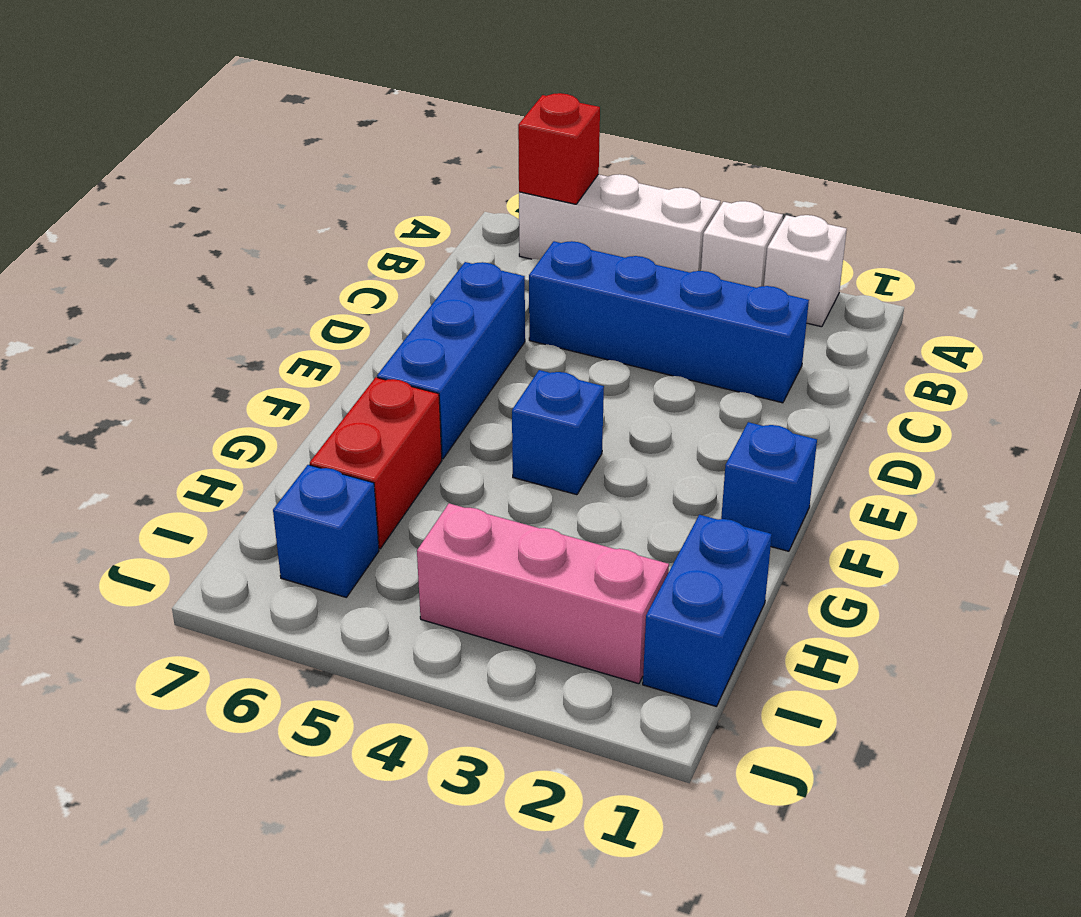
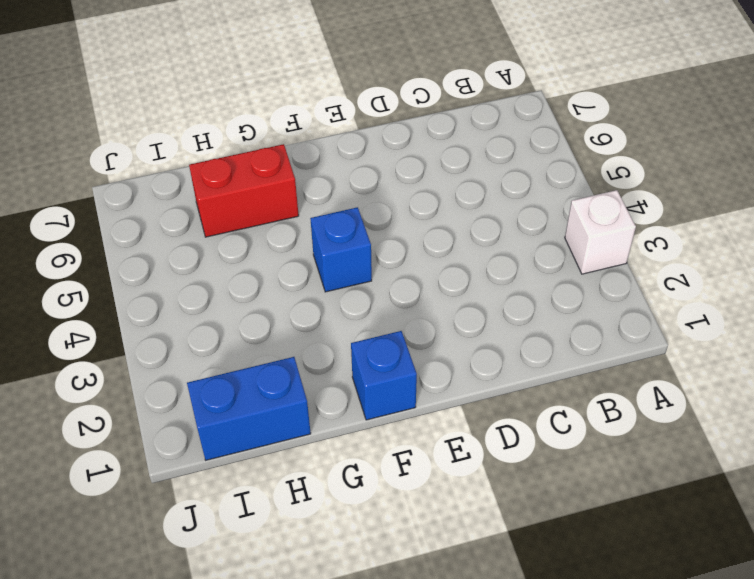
none -> white 1x1 brick [764,215,847,327]
none -> white 1x3 brick [519,174,720,272]
none -> blue 1x4 brick [529,241,809,403]

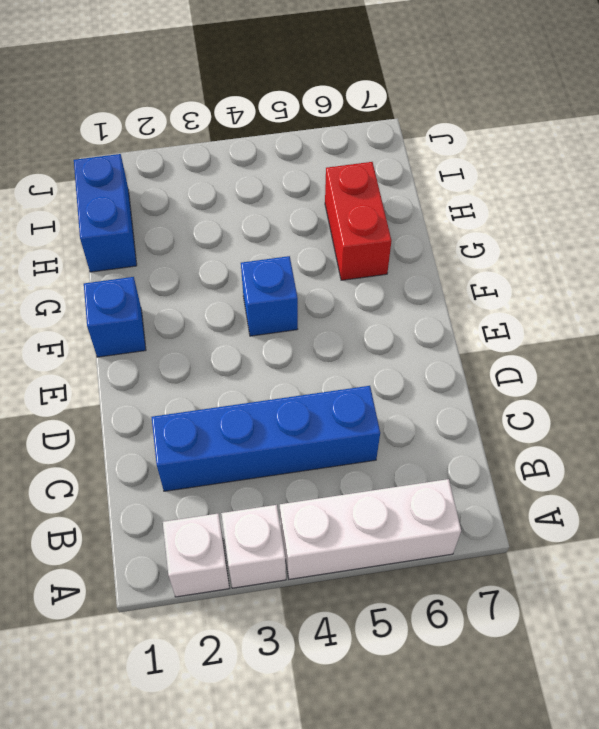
none -> blue 1x3 brick [377,262,525,459]
none -> pink 1x3 brick [417,504,669,684]
none -> blue 1x1 brick [273,465,379,597]

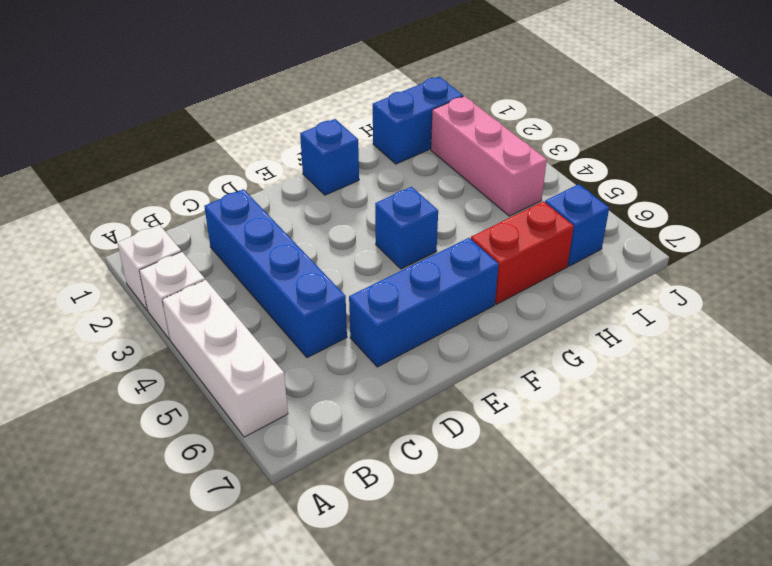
none -> red 1x1 brick [518,93,600,204]

